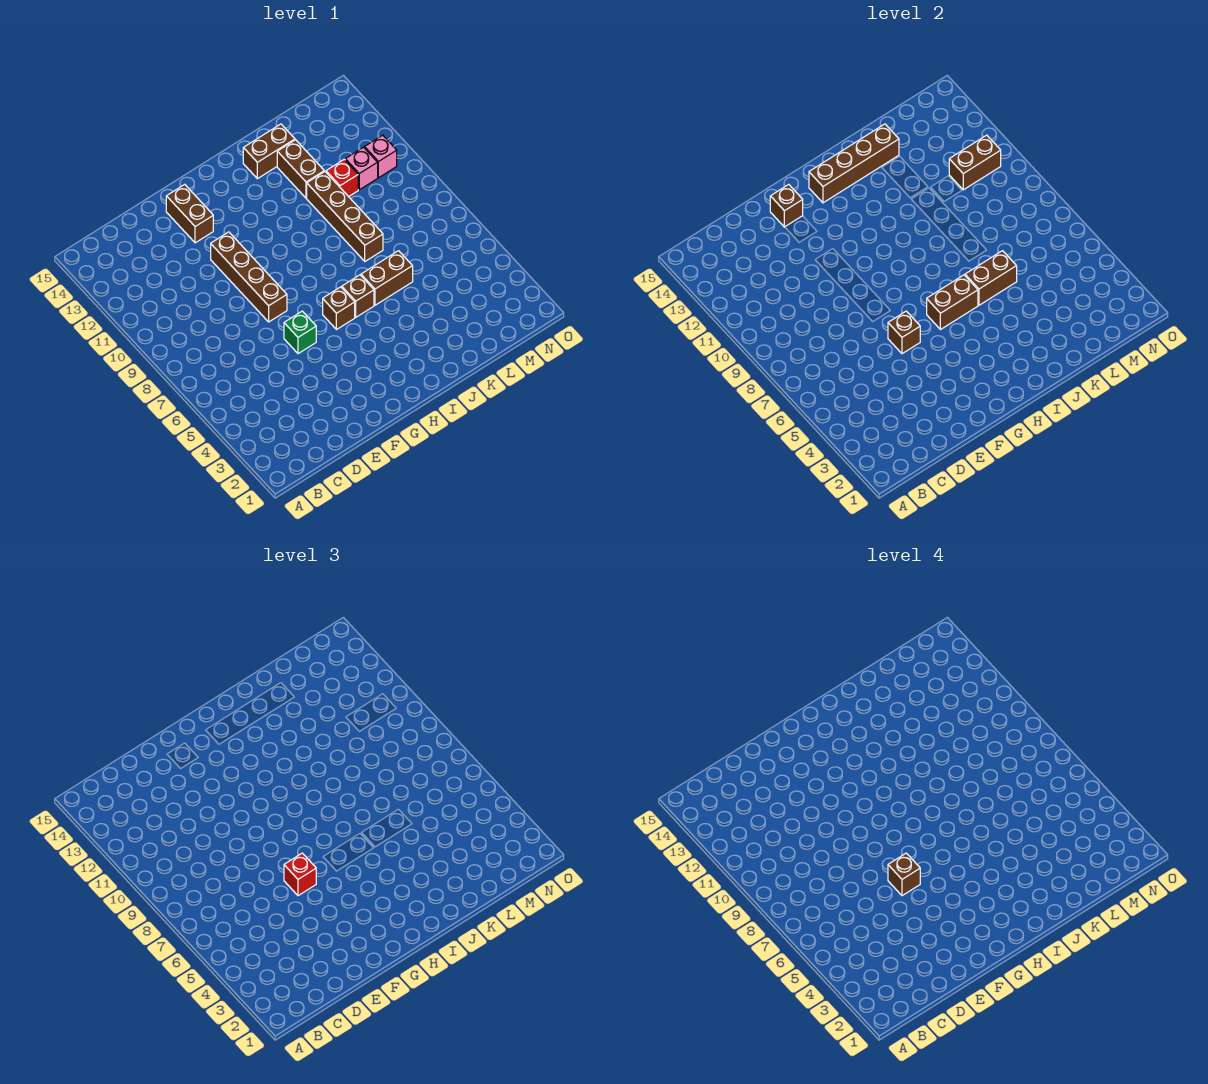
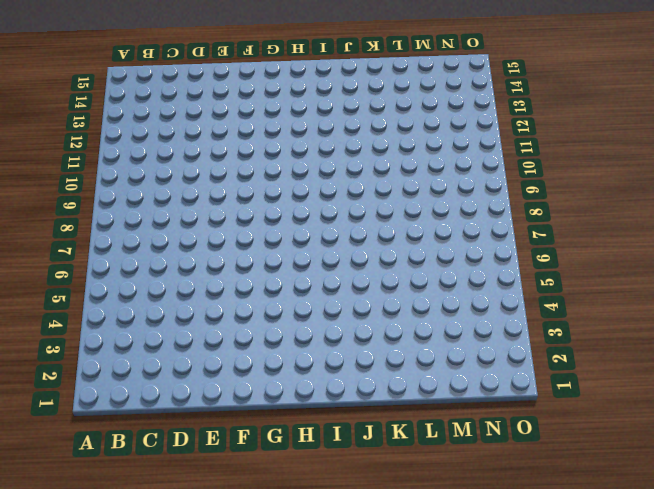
none -> green 1x1 brick [284,311,316,354]
none -> brown 1x4 brick [211,232,287,322]
none -> brown 1x2 brick [166,184,213,243]

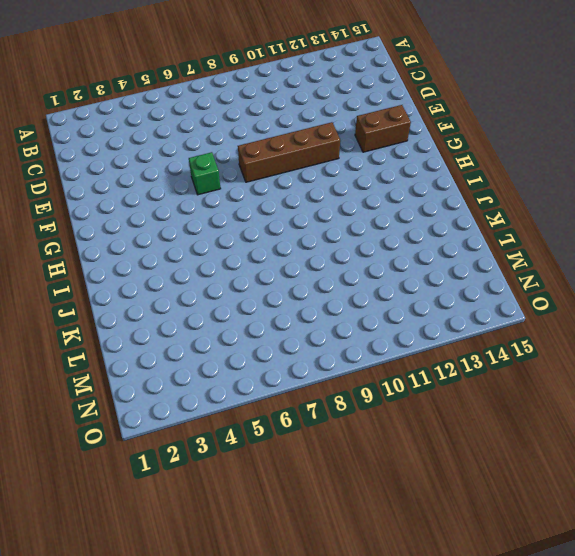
none -> brown 1x1 brick [323,287,355,330]
none -> brown 1x1 brick [342,275,374,317]
none -> brown 1x2 brick [361,251,413,305]

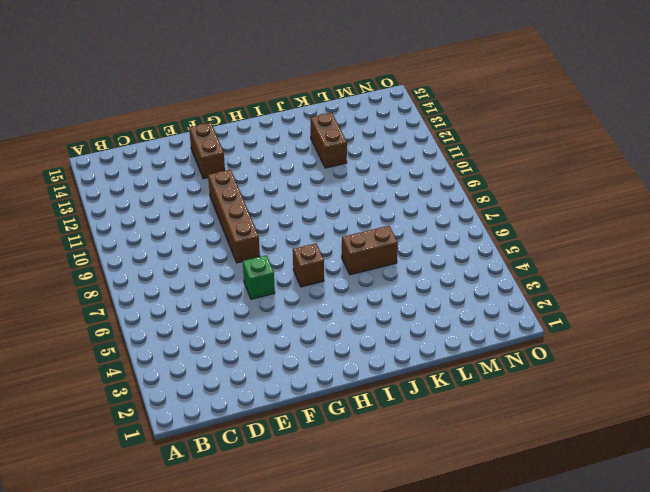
none -> brown 1x1 brick [342,275,374,317]
none -> brown 1x2 brick [243,124,295,179]
none -> brown 1x4 brick [307,172,383,261]

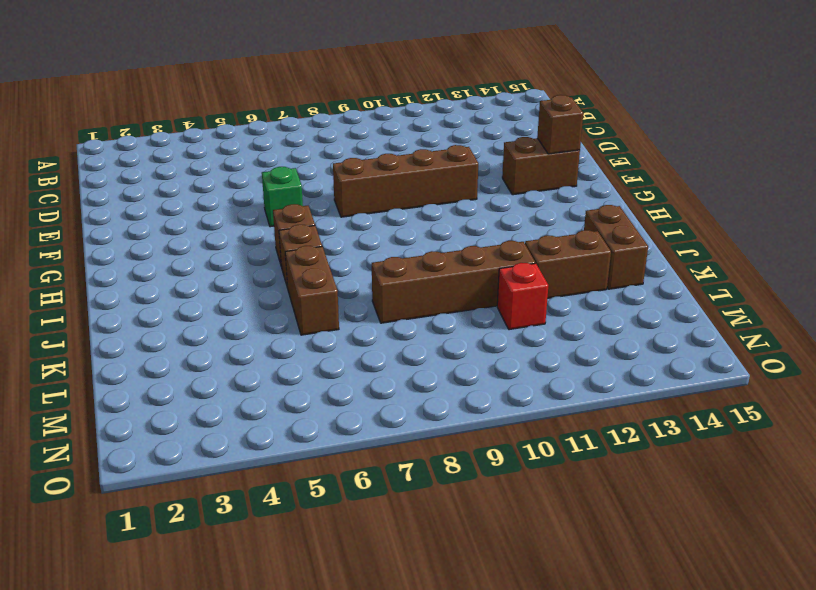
none -> pink 1x1 brick [345,147,378,190]
none -> pink 1x1 brick [364,135,397,178]
none -> brown 1x1 brick [888,311,920,354]

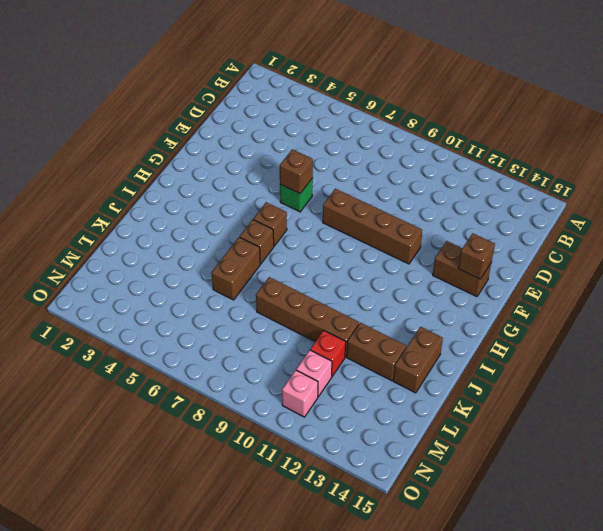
none -> brown 1x2 brick [927,275,978,330]
none -> brown 1x4 brick [809,124,899,203]
none -> brown 1x2 brick [965,251,1017,305]

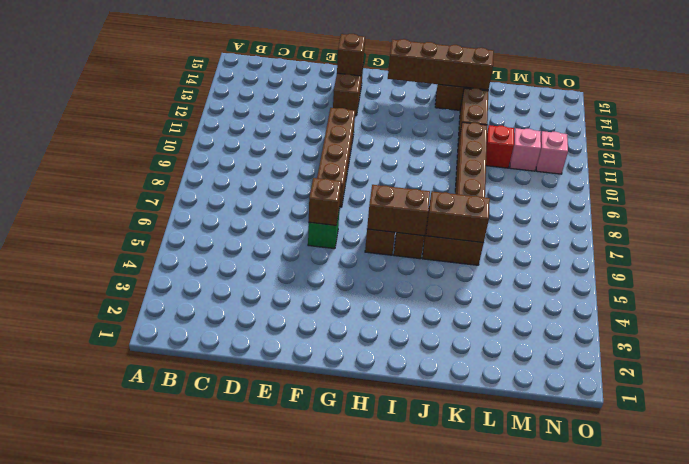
none -> brown 1x2 brick [949,135,1001,190]
none -> red 1x1 brick [284,853,316,896]
none -> brown 1x1 brick [888,853,920,896]

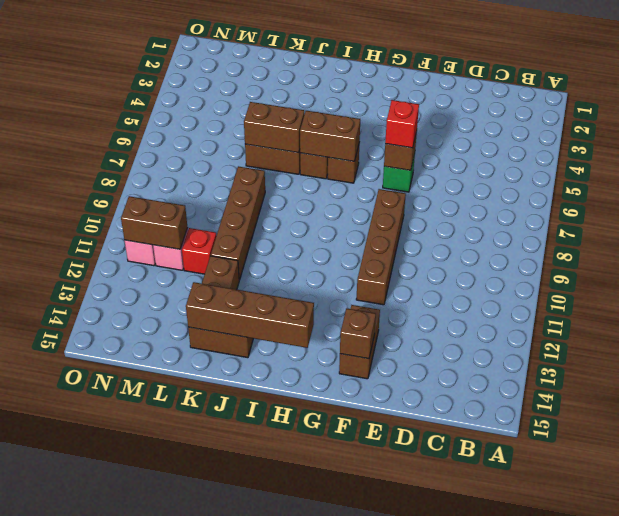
none -> brown 1x1 brick [888,853,920,896]

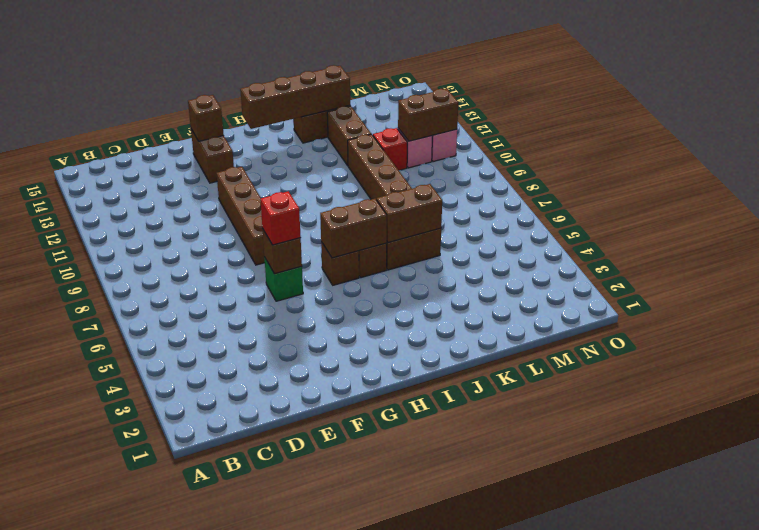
none -> brown 1x1 brick [888,853,920,896]

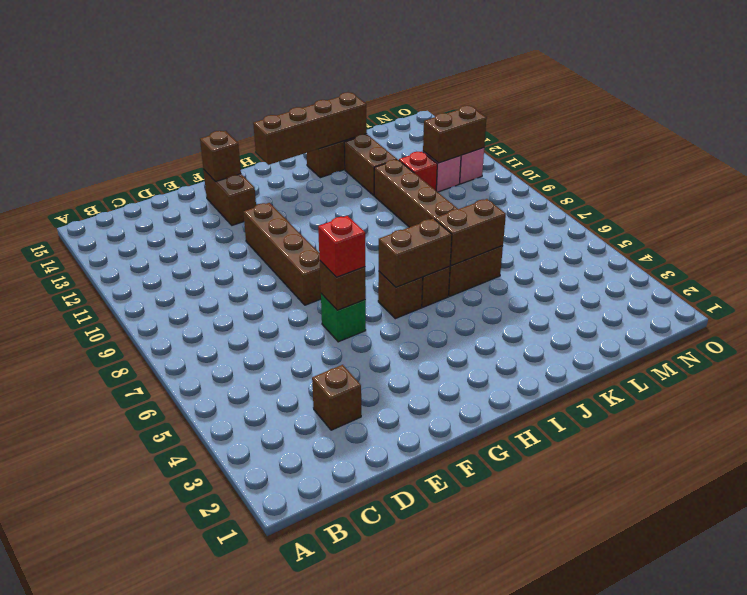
brown 1x1 brick [312,365,361,430] -> brown 1x1 brick moved to [888,853,920,896]

